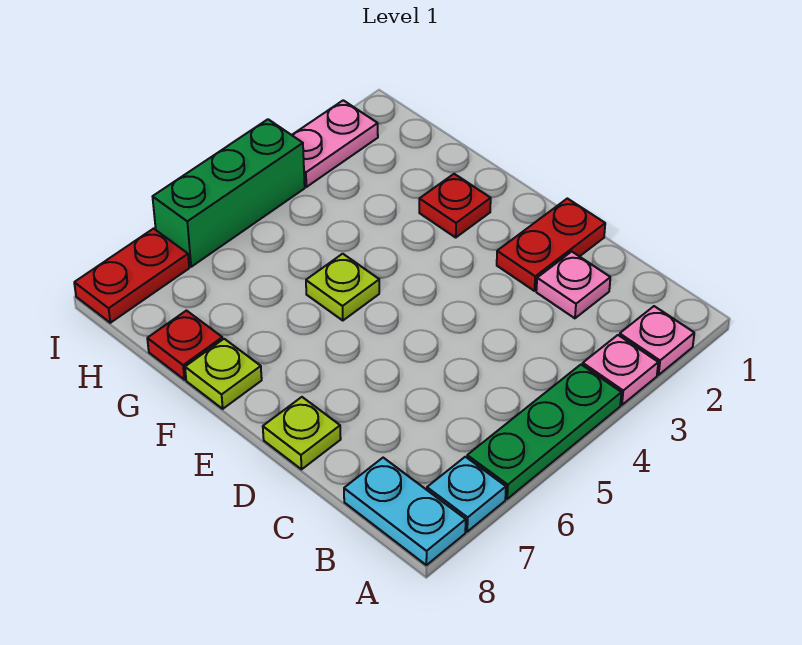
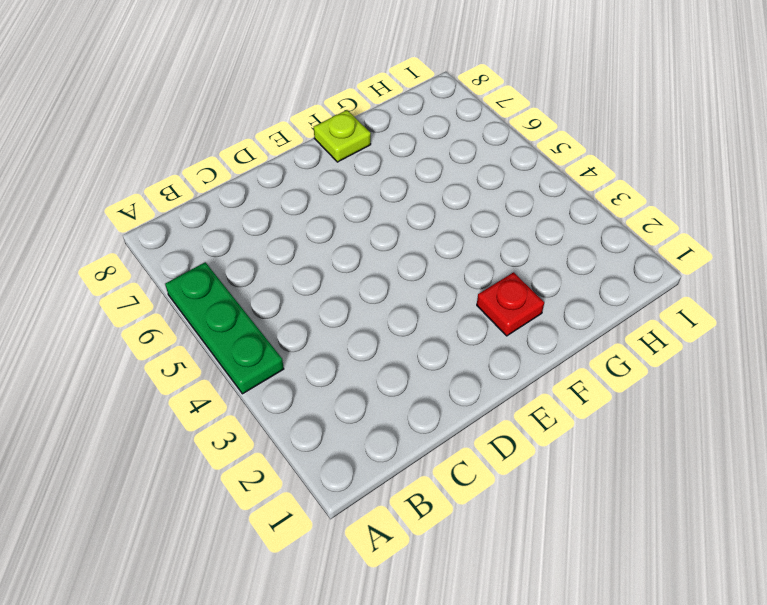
none -> pink 1x1 plate [619,306,694,375]
none -> pink 1x1 plate [583,335,658,405]
none -> cyan 1x1 plate [427,457,506,532]

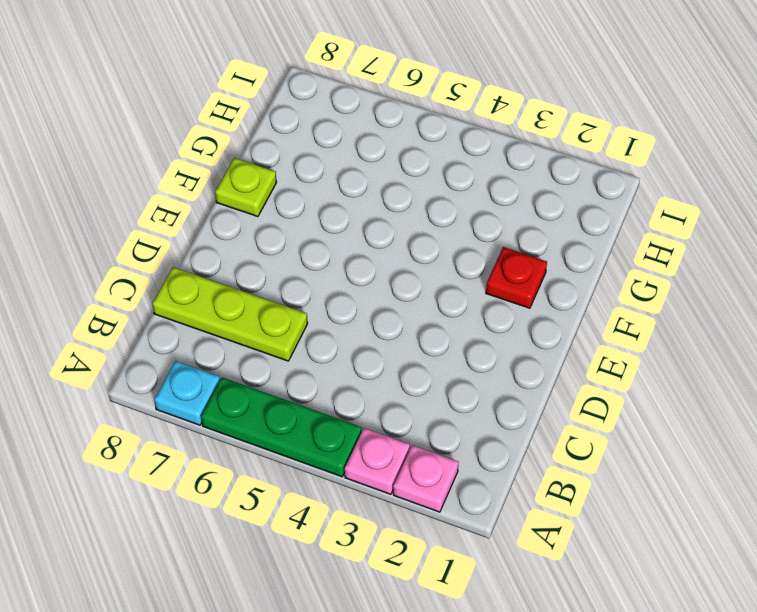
lime 1x3 plate [152,267,308,361] -> none
none -> cyan 1x2 plate [344,458,466,565]
none -> pink 1x1 plate [536,252,610,318]
none -> red 1x2 plate [497,198,605,291]

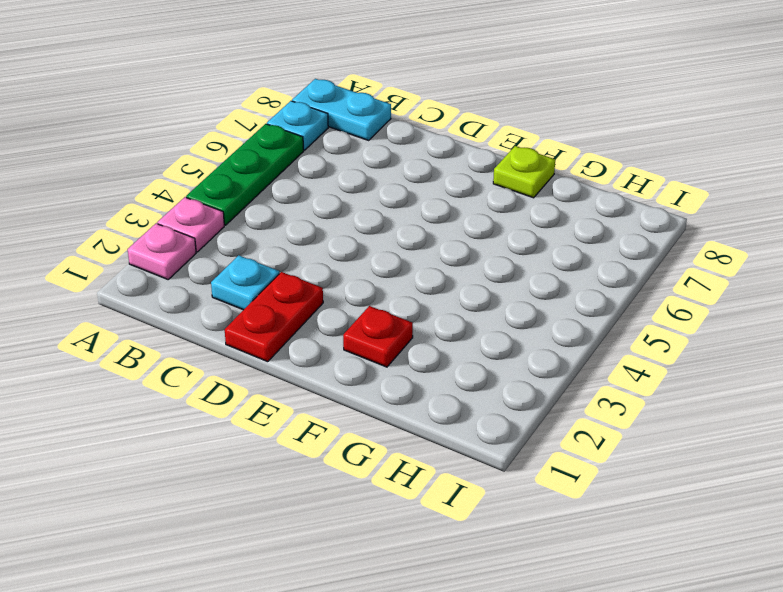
cyan 1x1 plate [211,255,279,310] -> pink 1x1 plate [536,252,610,318]
none -> lime 1x1 plate [263,397,341,469]
none -> lime 1x1 plate [306,254,379,321]
none -> red 1x1 plate [147,311,223,380]

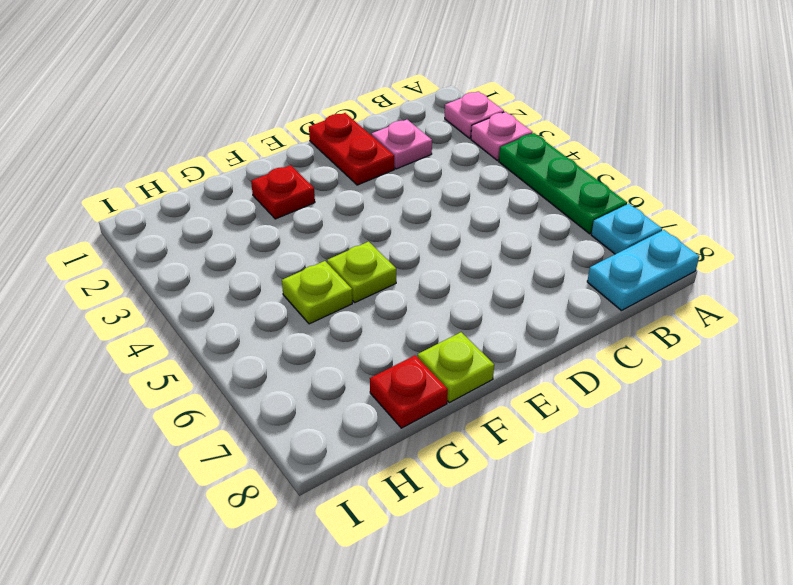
lime 1x1 plate [282,261,352,324] -> lime 1x1 plate moved to [263,397,341,469]
none -> pink 1x2 plate [292,100,378,187]
none -> green 1x3 brick [153,119,305,267]
none -> red 1x2 plate [74,229,189,323]

